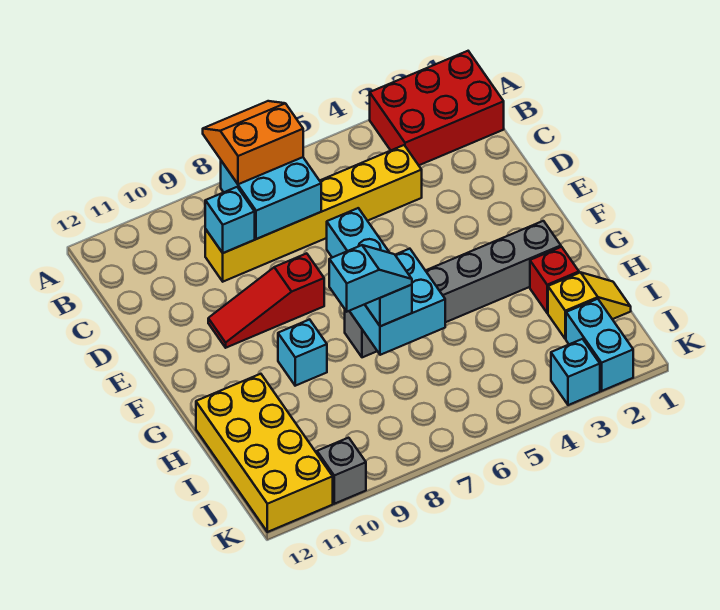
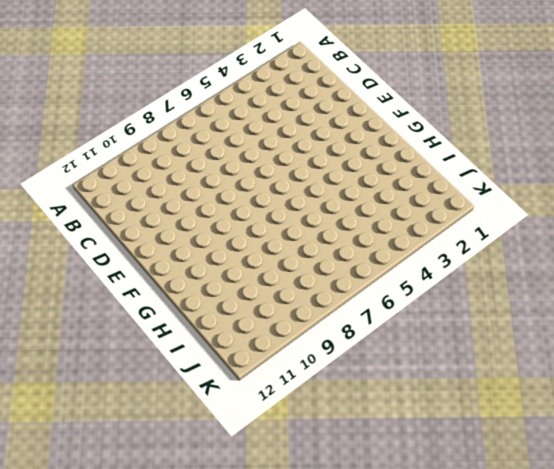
none -> red 2x3 brick [370,51,504,165]
none -> yellow 1x6 brick [205,145,422,282]
none -> red 1x3 slope [208,253,324,348]

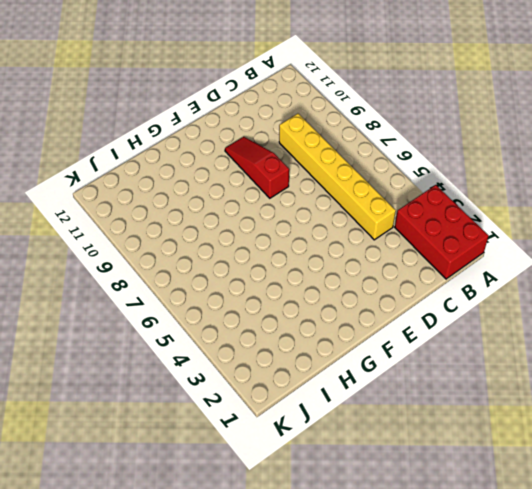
none -> grey 1x6 brick [345,221,561,357]
none -> cyan 1x1 brick [278,319,327,386]
none -> red 1x1 brick [530,247,579,313]

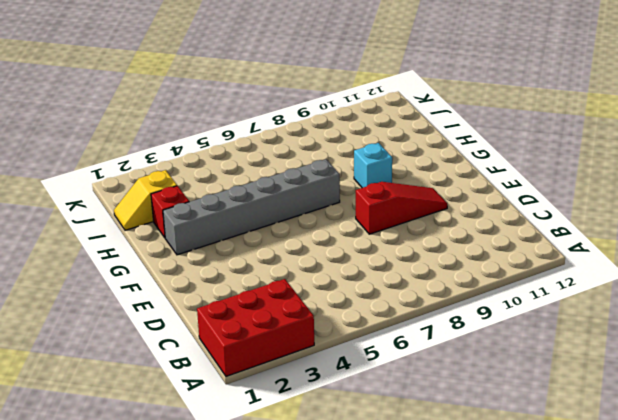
none -> yellow 1x6 brick [205,145,422,282]
none -> yellow 2x4 brick [196,374,333,532]
none -> cyan 1x2 brick [566,299,633,391]

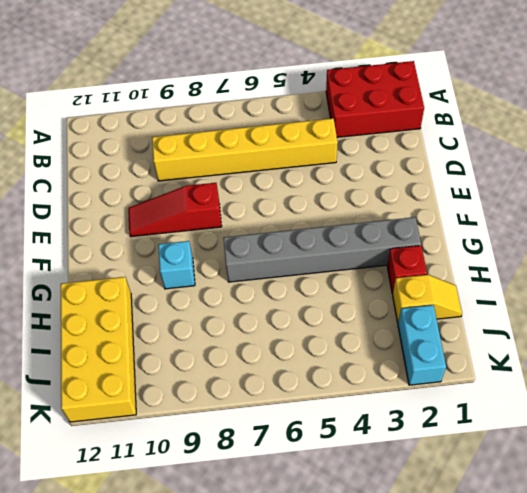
none -> cyan 1x1 brick [551,339,600,405]
none -> grey 1x1 brick [317,438,366,504]
none -> cyan 2x2 brick [221,157,321,239]

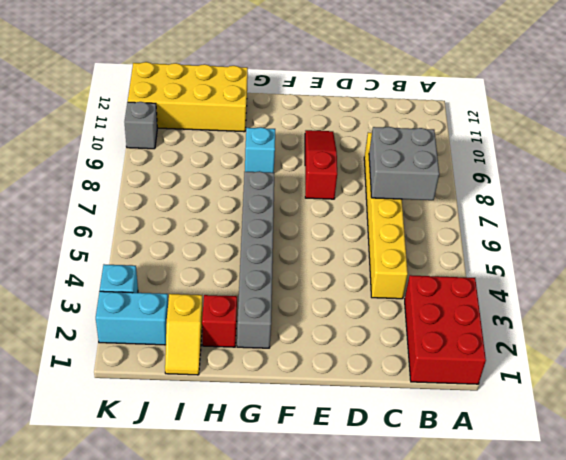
grey 2x2 brick [369,127,439,200] -> cyan 2x2 brick [221,157,321,239]
none -> cyan 1x1 brick [205,187,255,253]
none -> cyan 2x2 brick [350,249,445,355]
none -> orange 2x2 slope [203,101,303,184]

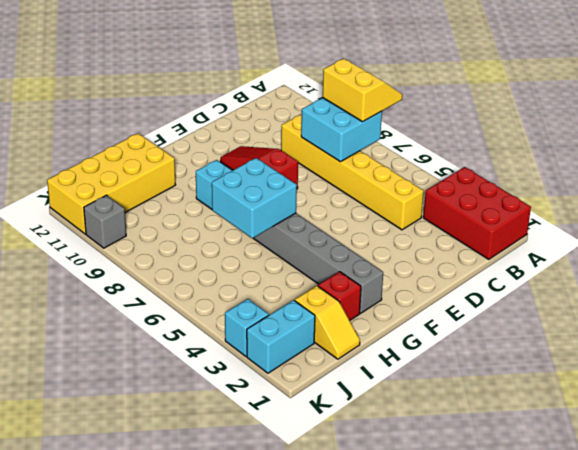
yellow 2x2 slope [323,59,402,122] -> orange 2x2 slope [203,101,303,184]
none -> cyan 1x1 brick [205,187,255,253]
none -> cyan 1x3 brick [327,208,412,326]
none -> cyan 1x2 slope [329,245,412,312]

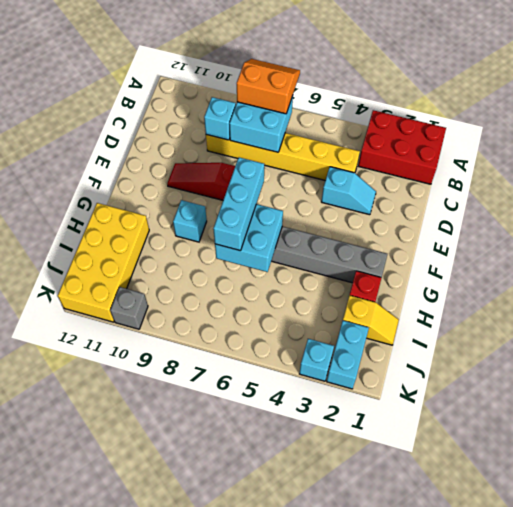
cyan 1x2 slope [321,167,376,215] -> cyan 1x2 slope moved to [329,245,412,312]

